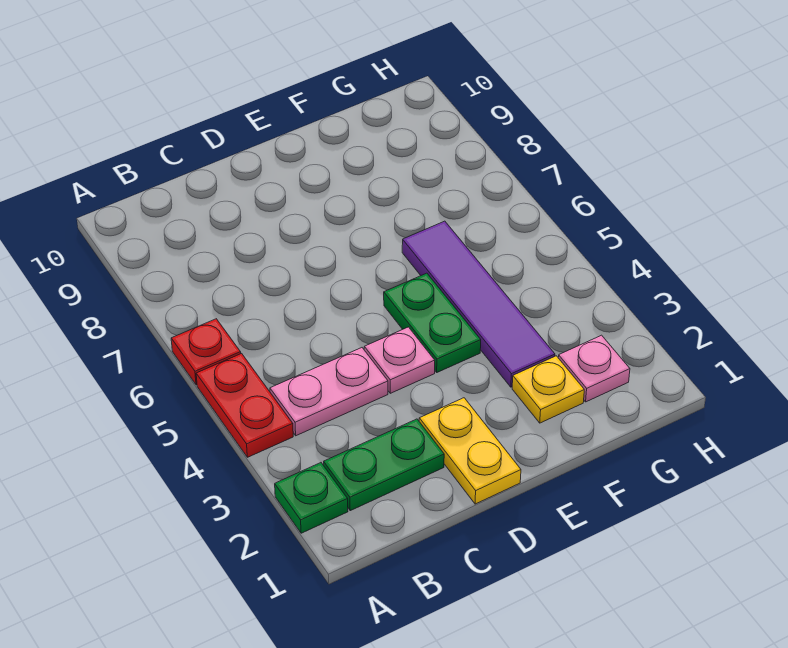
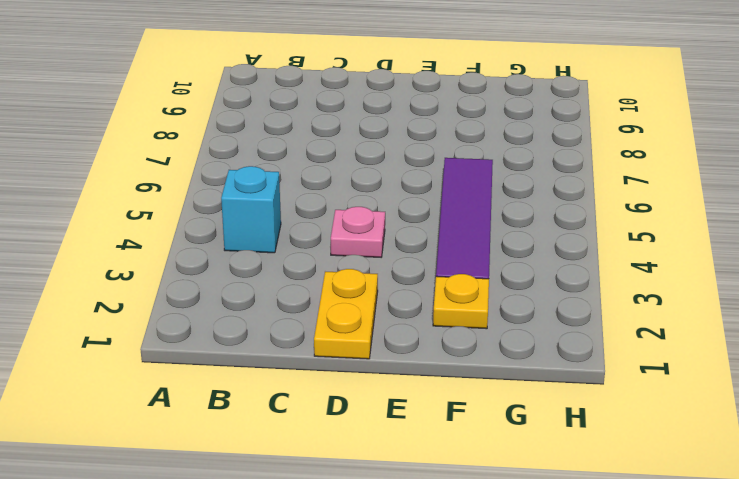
cyan 1x1 brick [221,166,281,253] -> pink 1x2 plate [270,348,388,436]
none -> green 1x1 plate [275,463,348,533]
none -> red 1x2 plate [196,353,293,457]

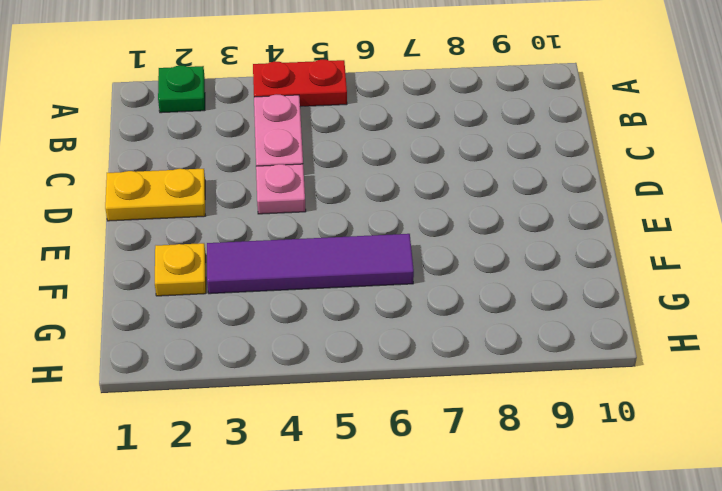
none -> red 1x1 plate [171,319,241,385]
none -> green 1x2 plate [324,419,444,511]

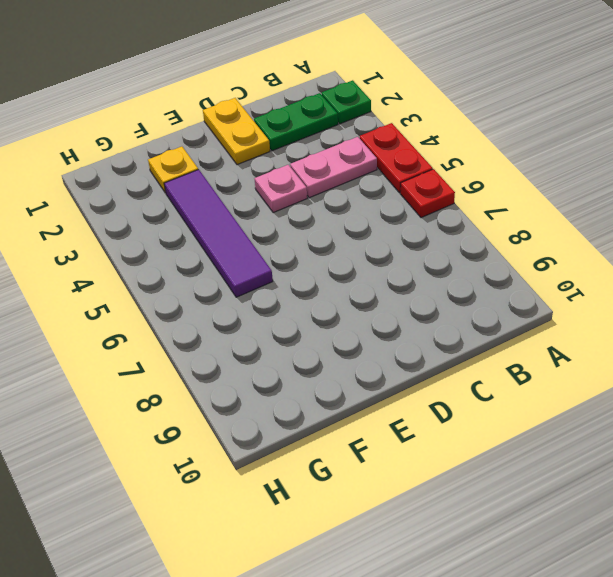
none -> green 1x2 plate [384,273,481,372]
none -> pink 1x1 plate [558,335,630,402]

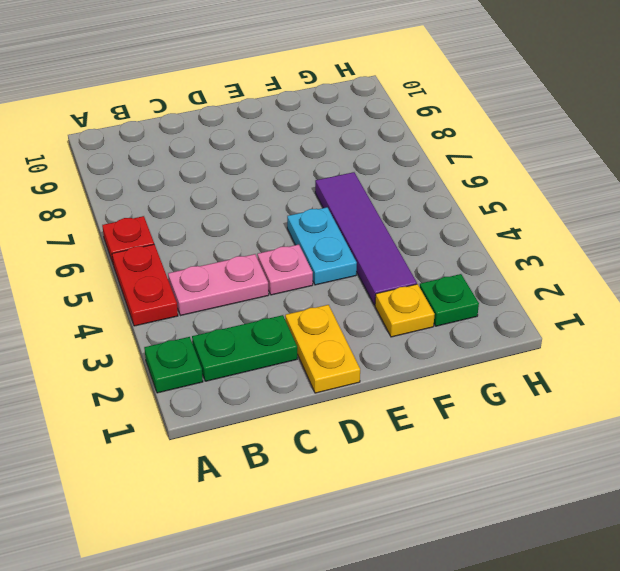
cyan 1x2 plate [287,207,357,285] -> green 1x2 plate [384,273,481,372]
green 1x1 plate [420,274,479,326] -> pink 1x1 plate [558,335,630,402]

